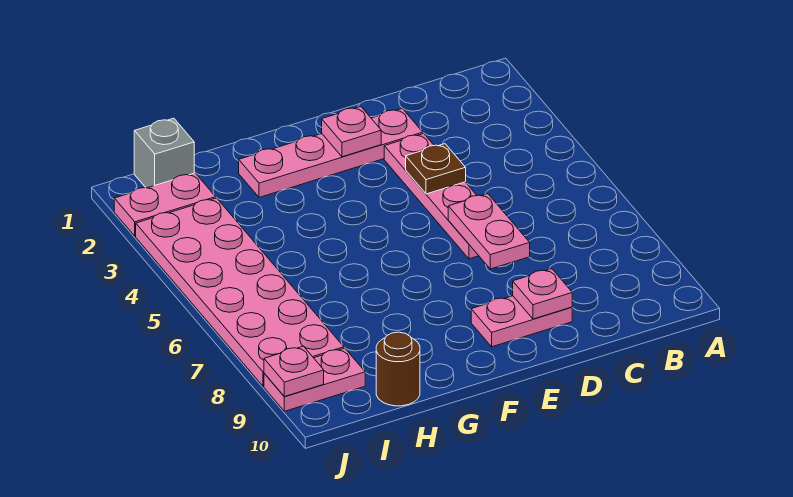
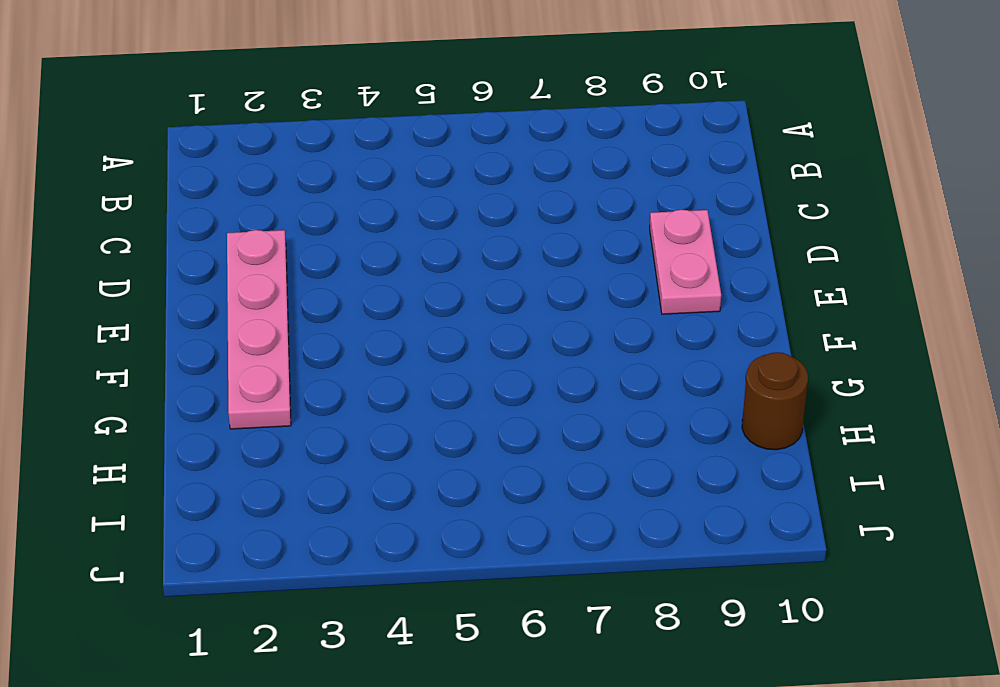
none -> pink 1x4 plate [384,133,479,259]
none -> grey 1x1 brick [134,118,194,188]
none -> pink 1x2 plate [114,173,216,236]

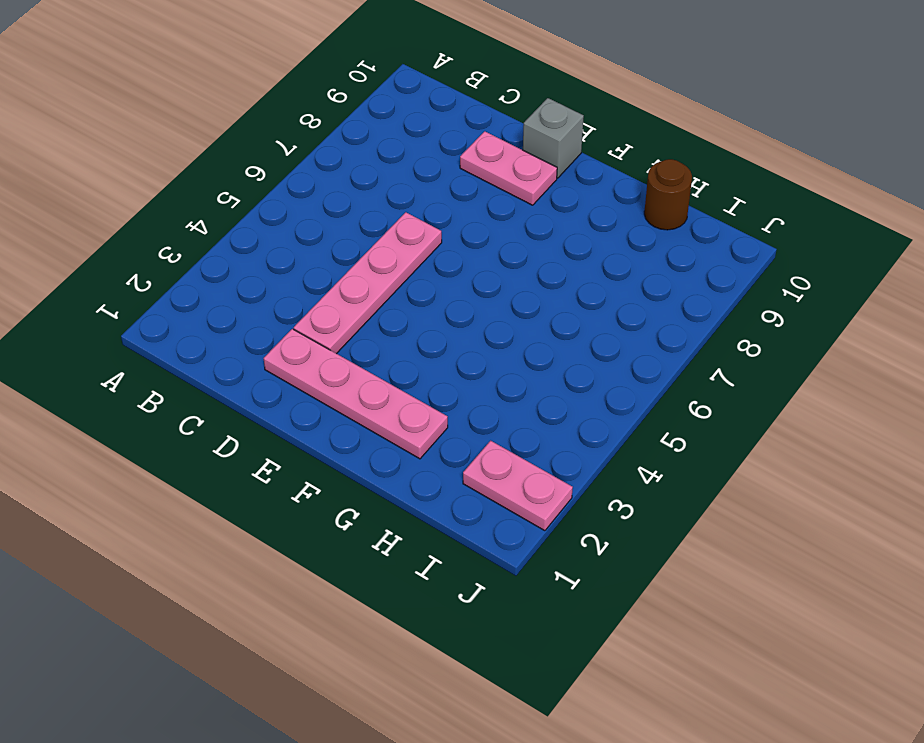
grey 1x1 brick [523,98,584,178] -> grey 1x1 brick moved to [134,118,194,188]
none -> pink 2x6 plate [136,198,344,386]
none -> pink 1x2 plate [264,348,365,411]
none -> brown 1x1 plate [406,144,466,194]

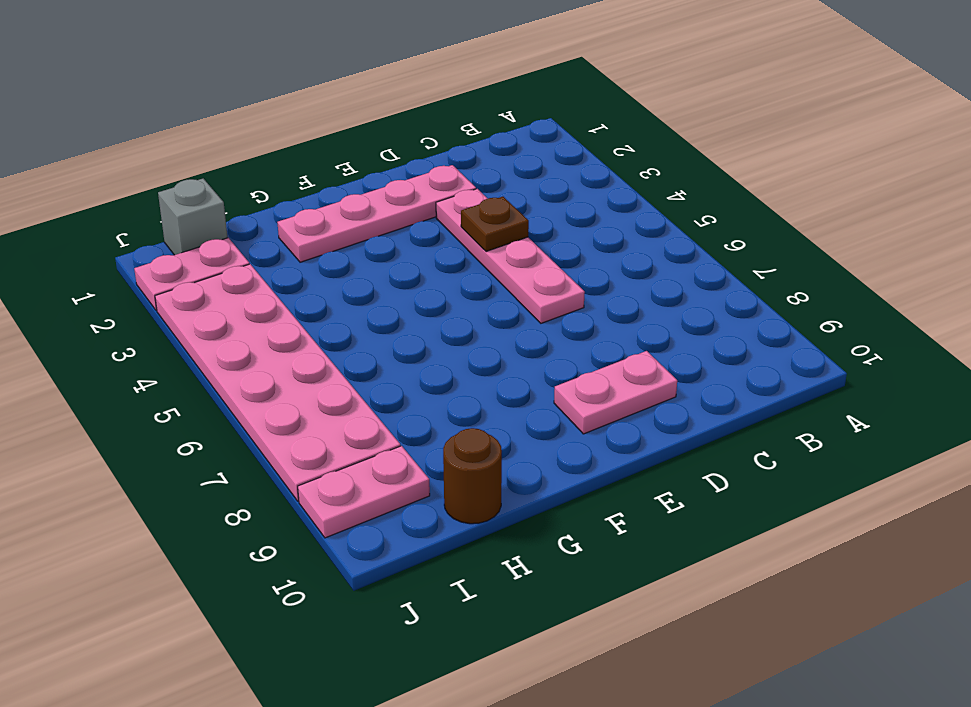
none -> pink 1x2 plate [448,194,530,269]
none -> pink 1x1 plate [513,269,572,319]
none -> pink 1x1 plate [322,107,381,157]

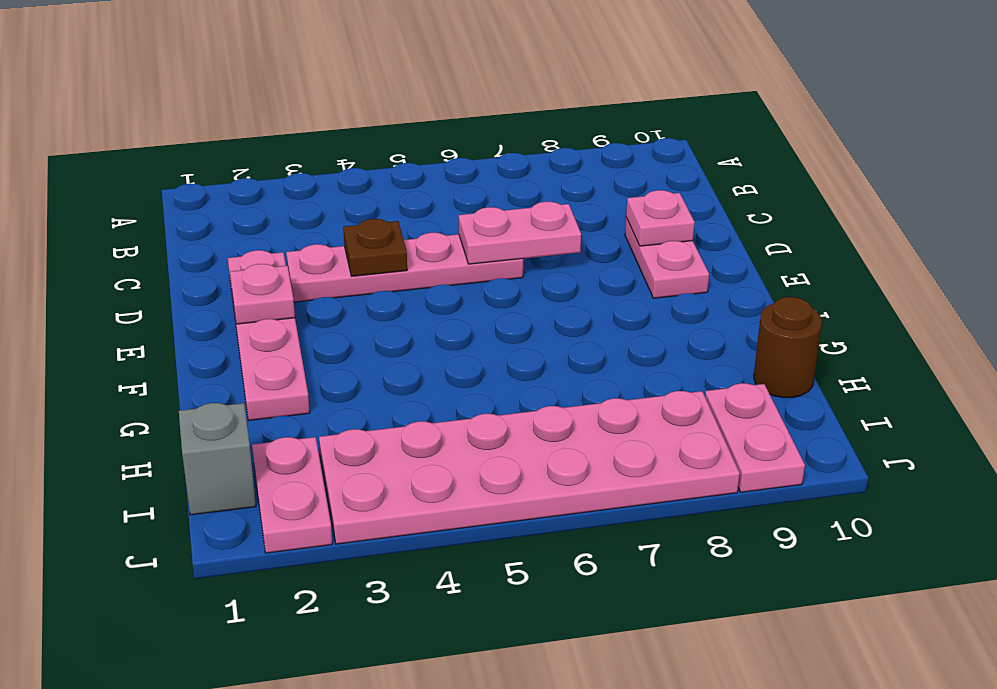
none -> pink 1x1 plate [264,346,324,397]

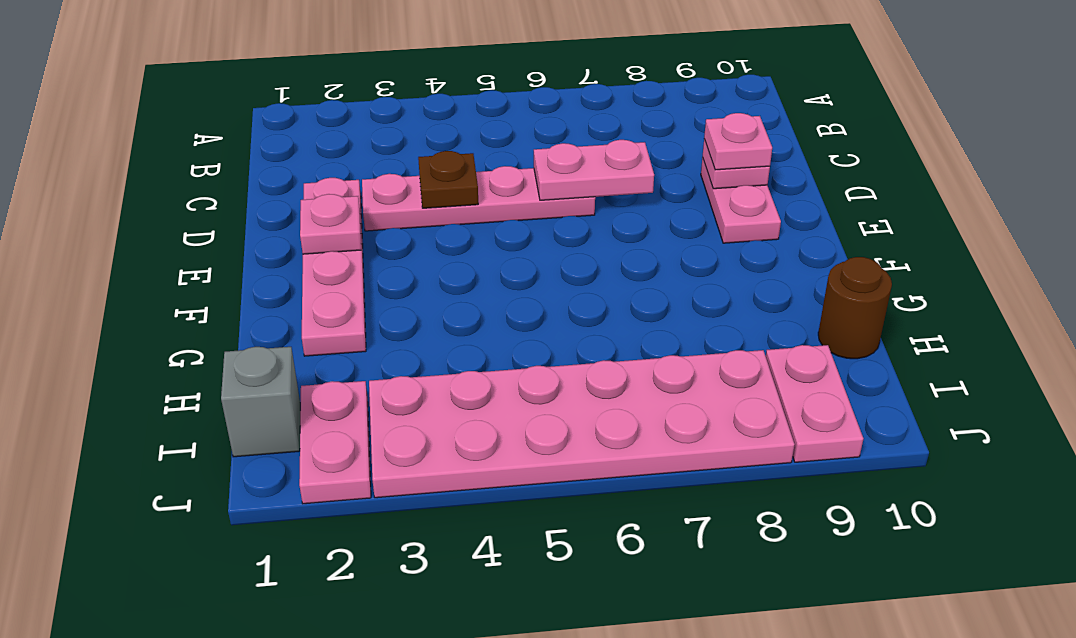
pink 1x1 plate [704,113,772,170] -> pink 1x1 plate moved to [264,346,324,397]

